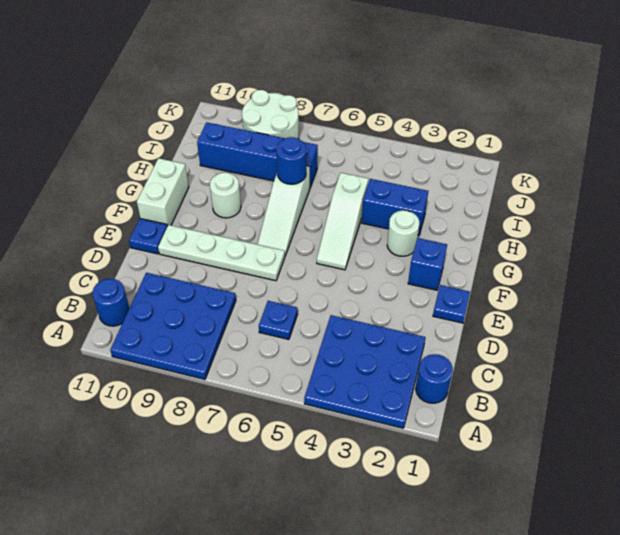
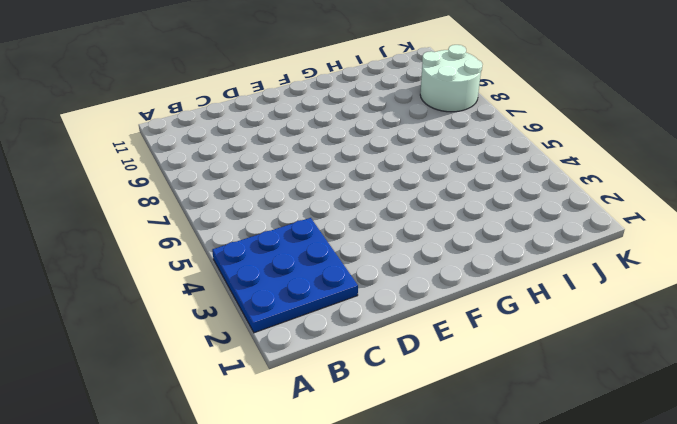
none -> blue 3x3 plate [110,273,236,379]
none -> blue 1x1 round brick [416,354,453,403]
none -> blue 1x1 round brick [92,279,129,326]

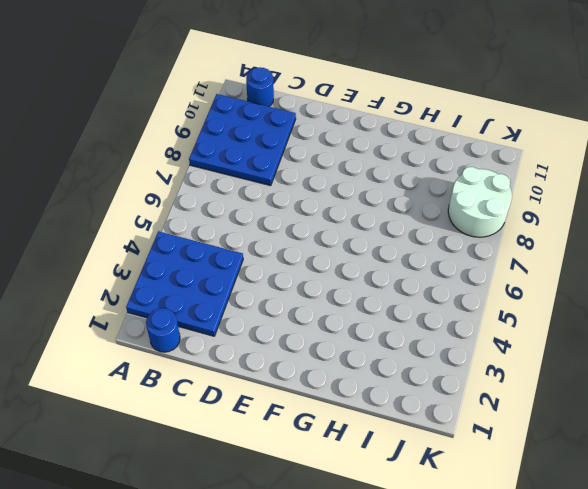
none -> blue 1x1 plate [259,301,298,339]
none -> blue 1x1 plate [433,285,470,323]
none -> white 1x4 plate [158,225,285,281]

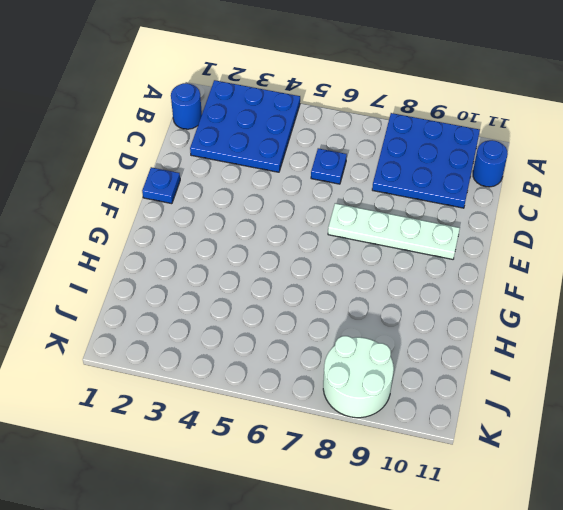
none -> blue 1x1 plate [129,219,167,254]
none -> blue 1x1 brick [408,238,447,290]
none -> white 1x3 slope [317,173,368,270]

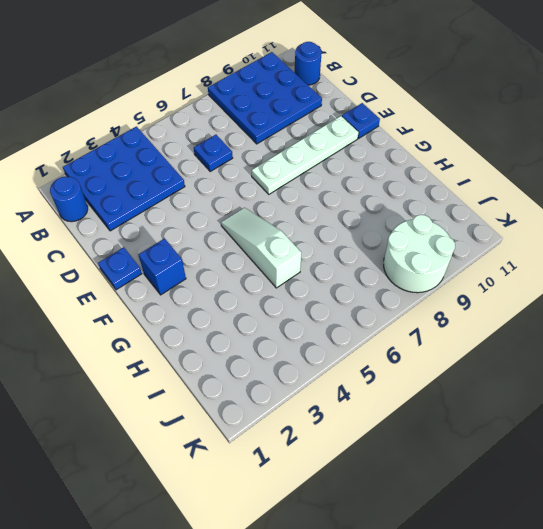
none -> white 1x3 slope [258,166,310,256]
none -> white 1x2 brick [137,158,189,226]
none -> white 1x1 round brick [387,210,419,256]

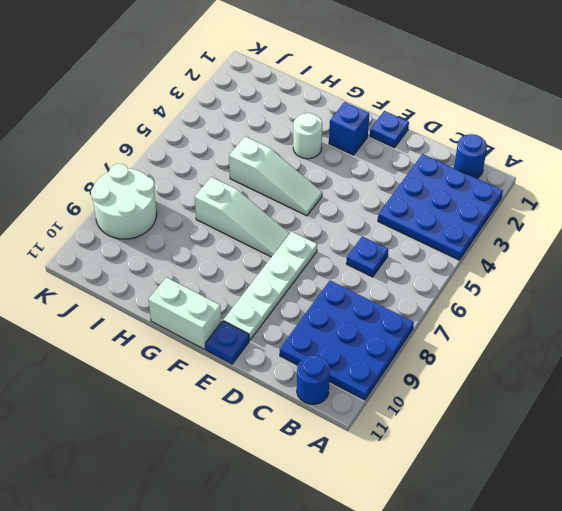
none -> white 1x1 round brick [210,173,241,218]
none -> blue 1x2 brick [362,179,428,236]
none -> blue 1x4 brick [197,122,318,187]

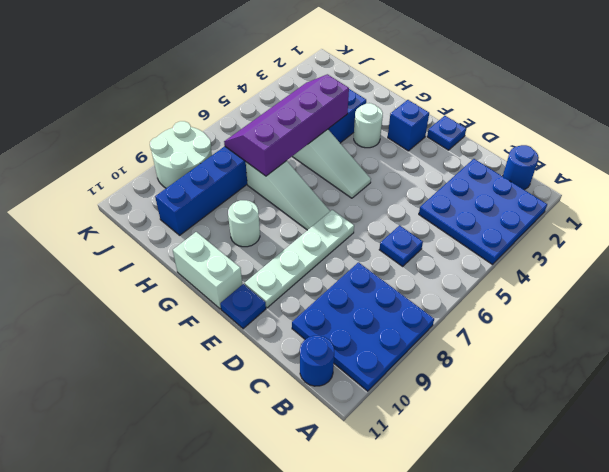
purple 2x4 slope [224,74,349,176] -> blue 1x1 round brick [276,137,306,184]

